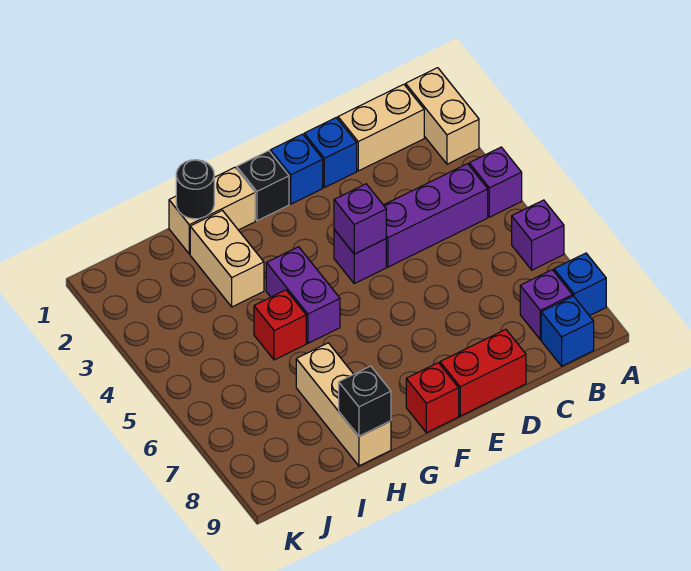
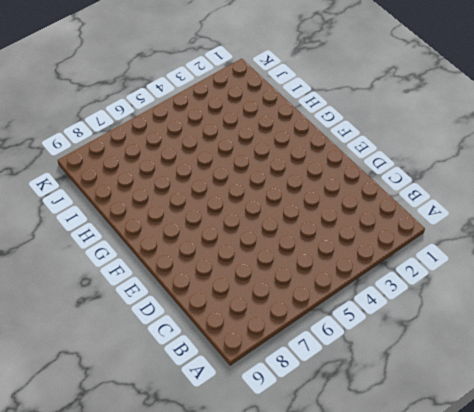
none -> tan 1x2 brick [406,68,479,164]
none -> purple 1x1 brick [469,147,522,217]
none -> purple 1x1 brick [512,200,564,270]

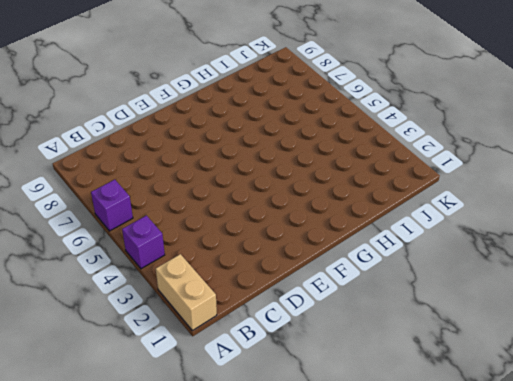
none -> blue 1x1 brick [554,253,606,316]
none -> tan 1x2 brick [338,84,424,171]
none -> purple 1x3 brick [384,164,488,267]

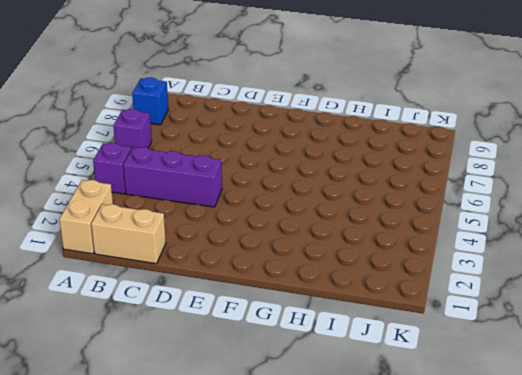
none -> purple 1x1 brick [520,270,573,340]
none -> blue 1x1 brick [541,296,594,366]
none -> blue 1x1 brick [304,118,357,188]

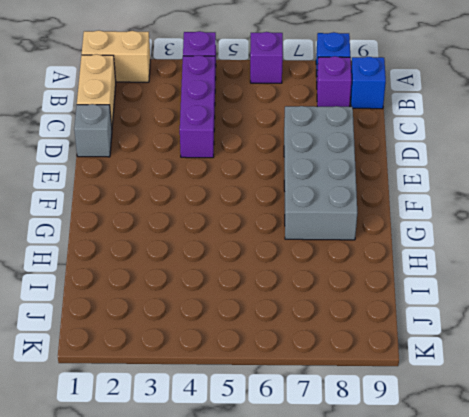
grey 1x1 brick [74,104,112,157] -> blue 1x1 brick [304,118,357,188]
grey 2x4 brick [284,106,357,240] -> none
none -> red 1x2 brick [440,329,526,416]
none -> blue 1x1 brick [270,134,323,204]
none -> purple 1x1 brick [334,230,386,284]

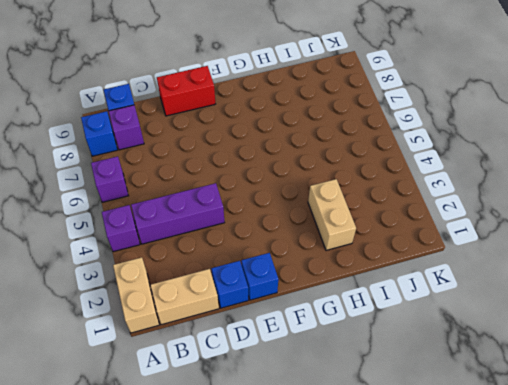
none -> purple 1x1 brick [334,230,386,284]
none -> black 1x1 brick [237,151,289,221]
none -> red 1x1 brick [406,363,459,433]

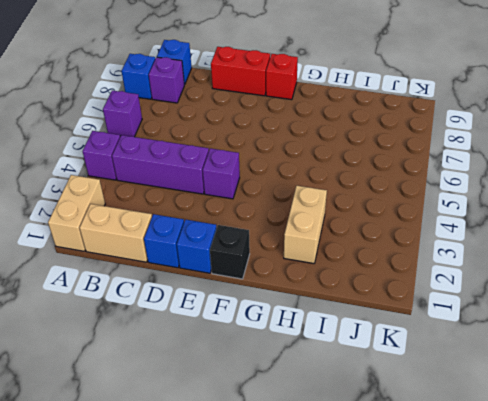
none -> tan 1x2 brick [169,167,255,254]
none -> purple 1x2 brick [266,247,340,343]
none -> red 1x1 brick [254,290,306,360]

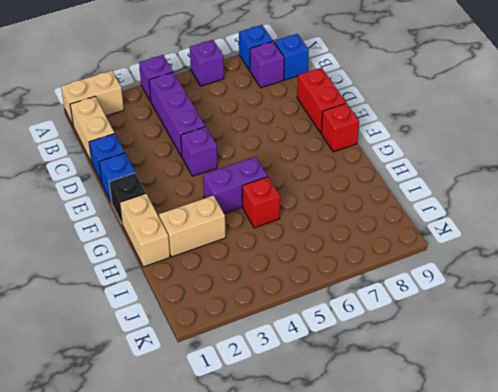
none -> tan 1x3 brick [296,343,391,466]
none -> purple 1x1 brick [334,184,386,254]
none -> black 1x1 round brick [176,160,214,219]

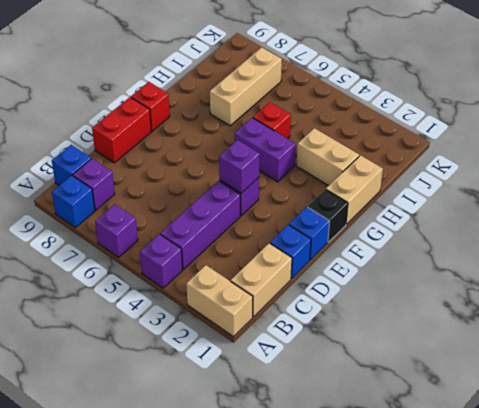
tan 1x3 brick [210,47,282,126] -> tan 1x3 brick turned to [296,343,391,466]
none -> black 1x1 round brick [176,160,214,219]
none -> black 1x1 brick [339,366,391,436]

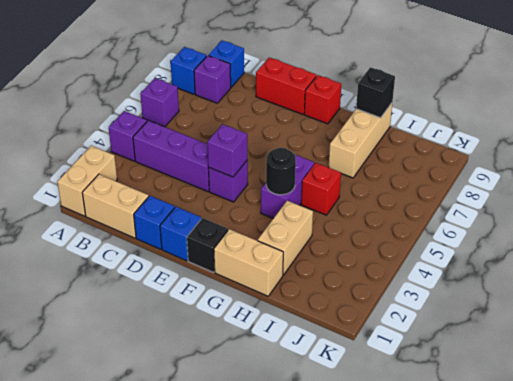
black 1x1 round brick [266,147,296,195] -> black 1x1 round brick moved to [176,160,214,219]

